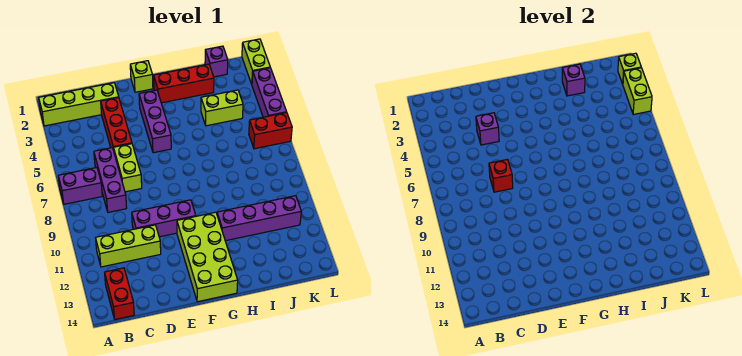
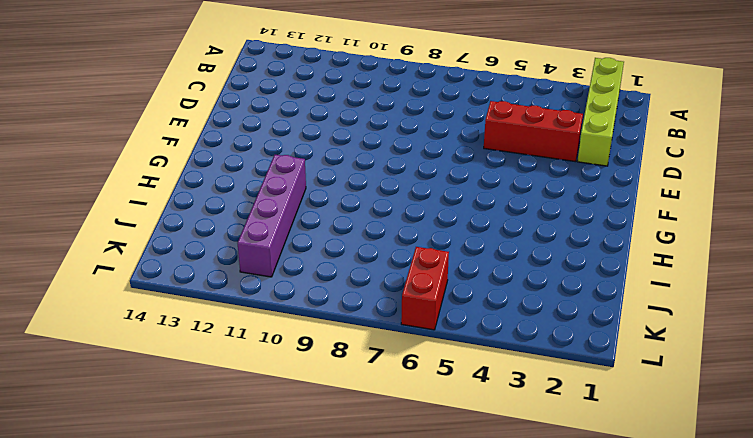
none -> purple 1x2 brick [58,168,102,204]
none -> lime 1x3 brick [96,225,161,267]
none -> red 1x2 brick [105,268,134,319]

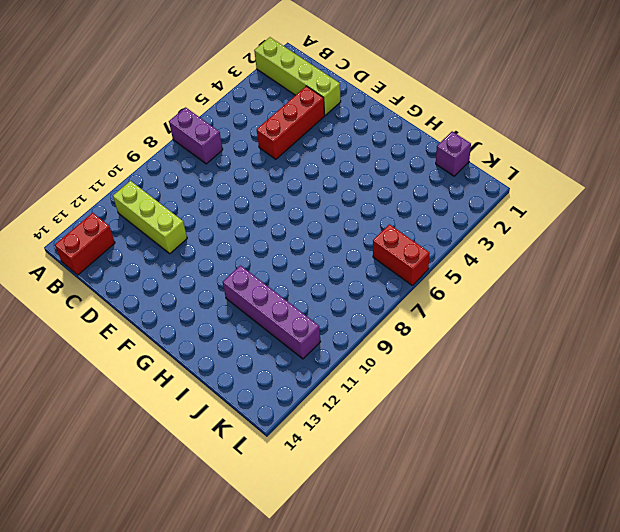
none -> purple 1x3 brick [94,148,127,212]
none -> lime 1x2 brick [114,144,142,192]
none -> purple 1x3 brick [132,200,196,237]

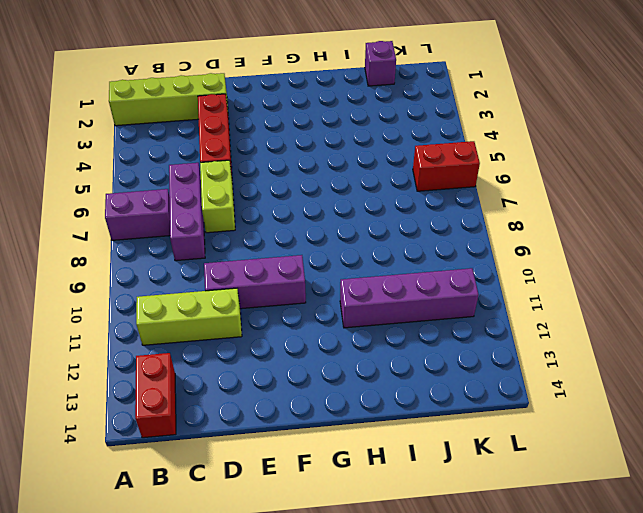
none -> lime 1x1 brick [130,61,153,92]
none -> purple 1x3 brick [139,90,171,153]
none -> lime 2x4 brick [177,212,238,302]

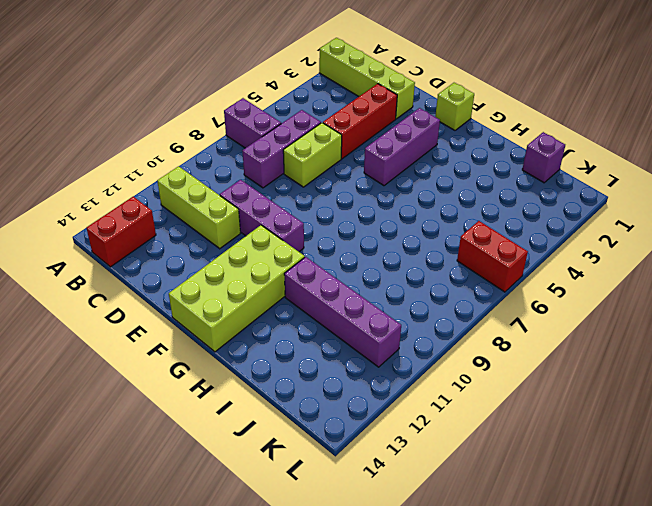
none -> red 1x3 brick [154,64,214,103]
none -> lime 1x2 brick [201,90,243,126]
none -> lime 1x2 brick [242,39,270,84]

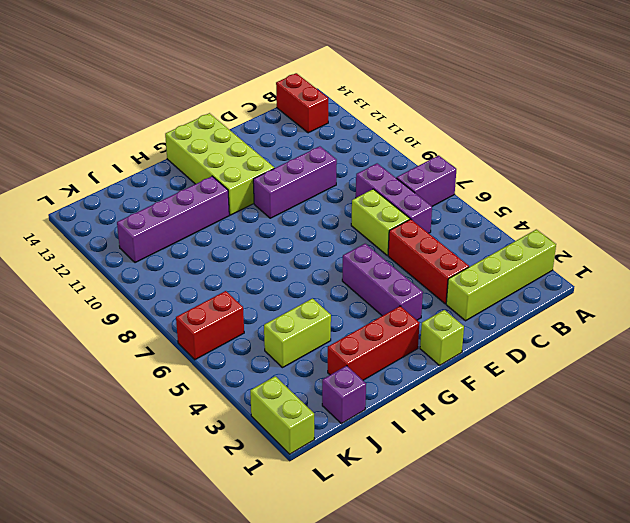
none -> lime 1x3 brick [96,225,161,267]
none -> purple 1x3 brick [252,68,287,117]
none -> purple 1x1 brick [476,113,499,145]

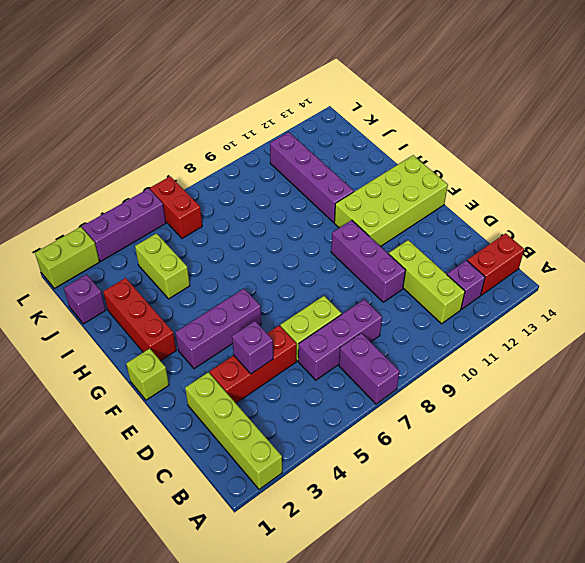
purple 1x1 brick [447,260,485,309] -> purple 1x1 brick moved to [562,64,585,96]
none -> red 1x1 brick [489,159,513,192]
none -> lime 1x1 brick [618,53,641,84]
none -> lime 1x2 brick [623,68,652,114]

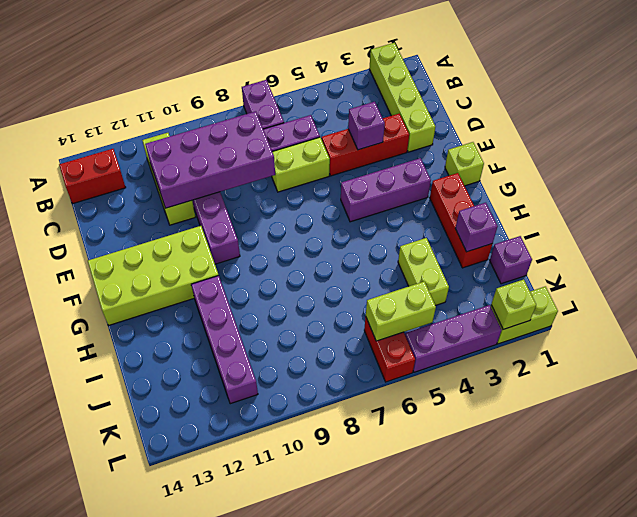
purple 2x4 brick [145,111,275,208] -> none
lime 1x2 brick [366,282,436,341] -> lime 1x2 brick moved to [623,68,652,114]
none -> red 1x1 brick [489,159,513,192]

